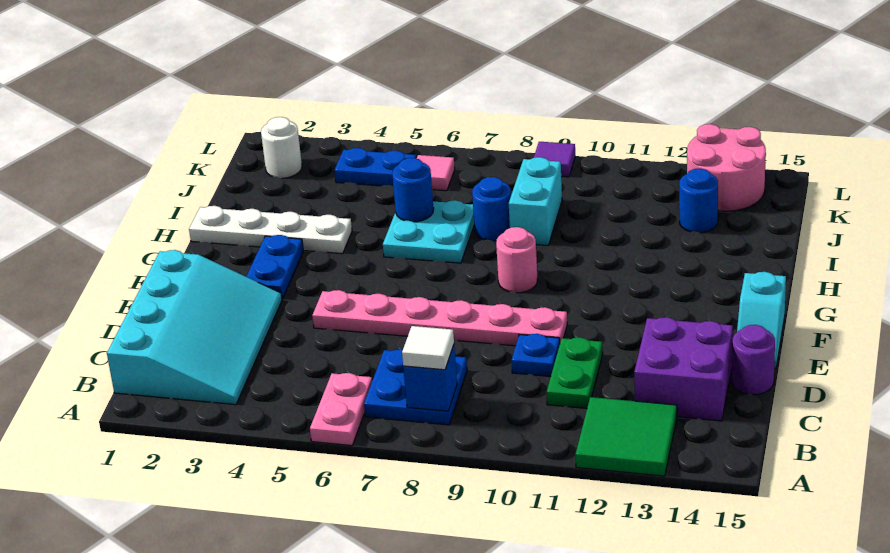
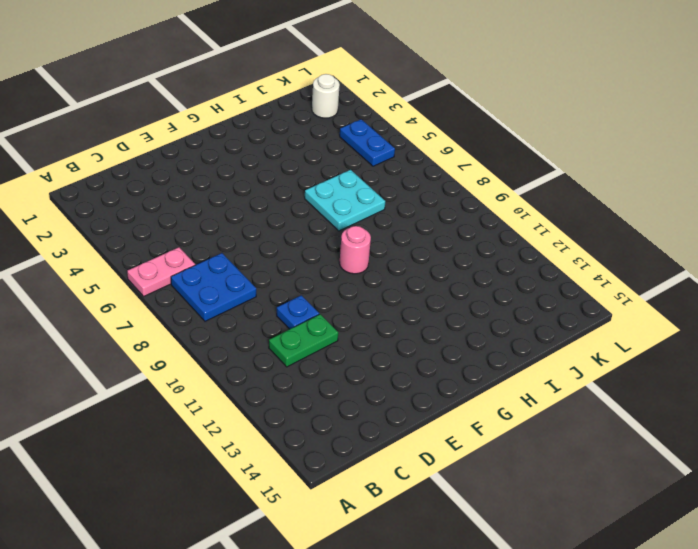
none -> green 2x2 tile [575,397,677,476]
none -> cyan 3x4 slope [107,250,282,405]
none -> purple 2x2 brick [634,317,733,421]

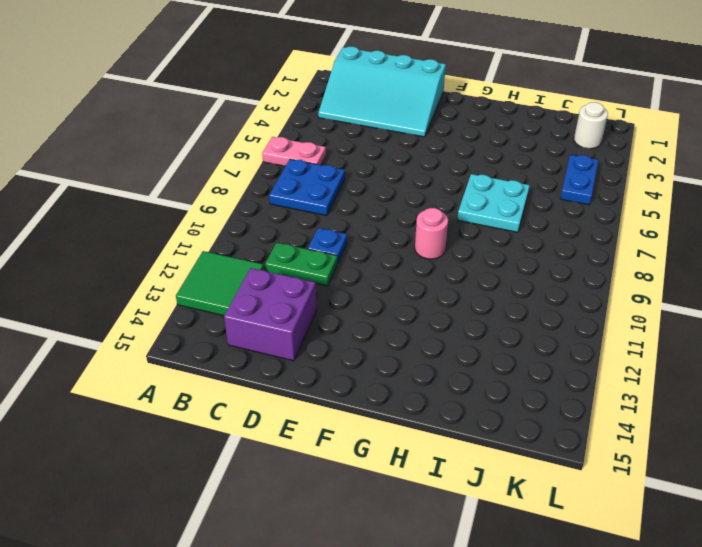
none -> purple 1x1 round brick [732,325,775,395]
none -> pink 1x6 plate [312,290,567,346]
none -> cyan 1x2 slope [737,272,786,369]

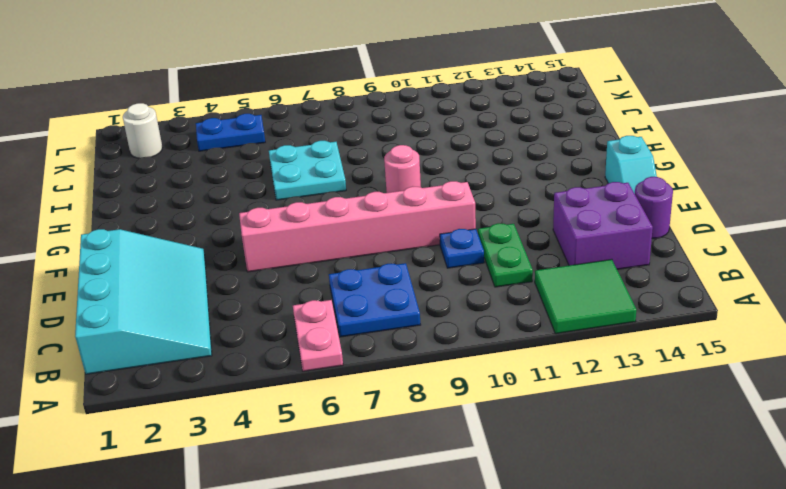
pink 1x6 brick [239,181,476,272] -> pink 1x6 plate [312,290,567,346]
none -> blue 1x2 plate [246,235,303,299]
none -> white 1x4 plate [189,206,352,254]
none -> blue 1x1 round brick [472,177,511,241]

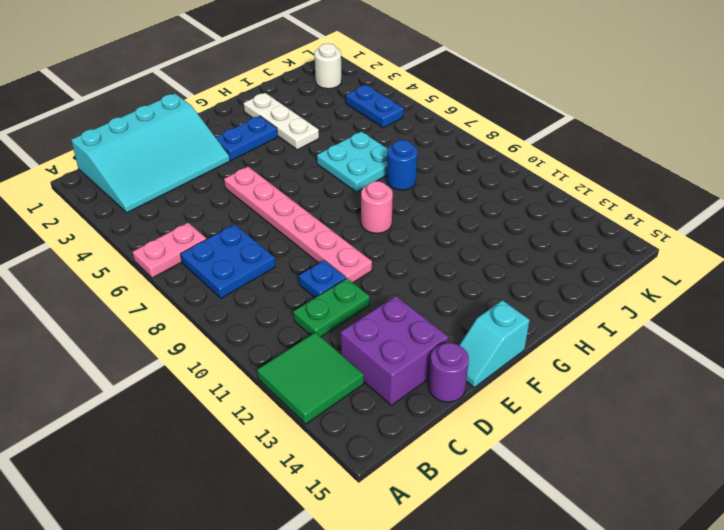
white 1x3 plate [244,93,319,150] -> white 1x4 plate [189,206,352,254]
none -> cyan 1x2 brick [509,157,562,246]
none -> blue 1x1 round brick [679,168,718,233]
none -> pink 1x1 tile [417,155,455,191]

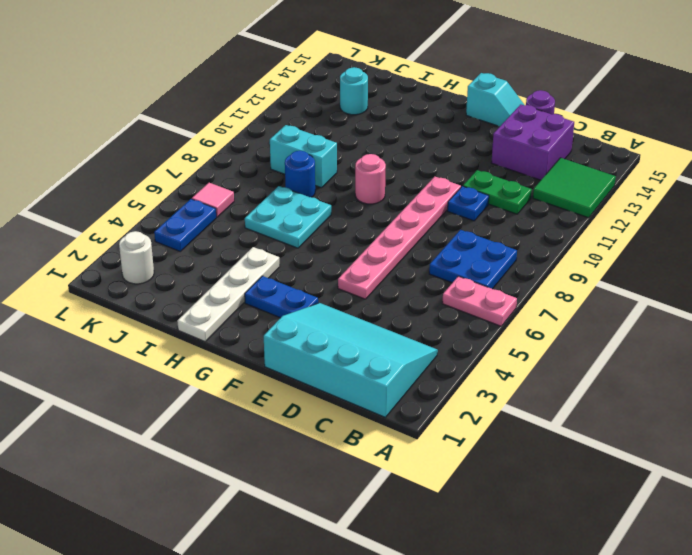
cyan 1x1 round brick [340,67,368,115] -> blue 1x1 round brick [679,168,718,233]
none -> pink 2x2 round brick [687,124,766,211]
none -> purple 1x1 tile [534,142,575,177]
none -> blue 1x1 brick [403,345,457,411]

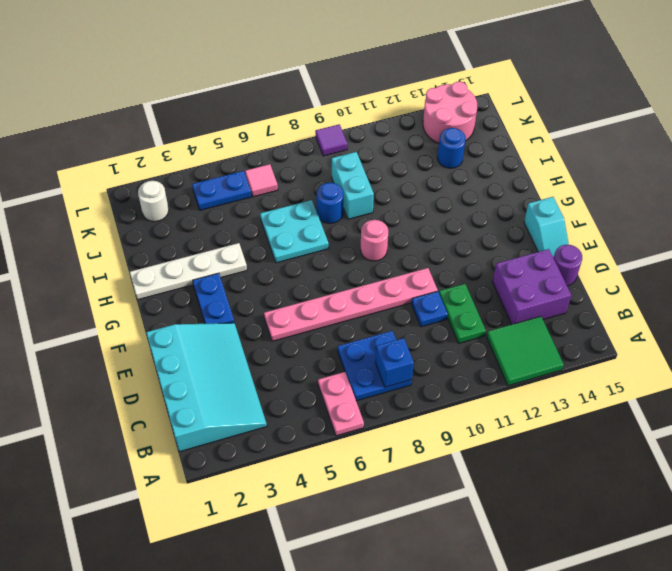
none -> blue 1x1 round brick [392,158,434,222]
none -> white 1x1 tile [402,326,454,370]

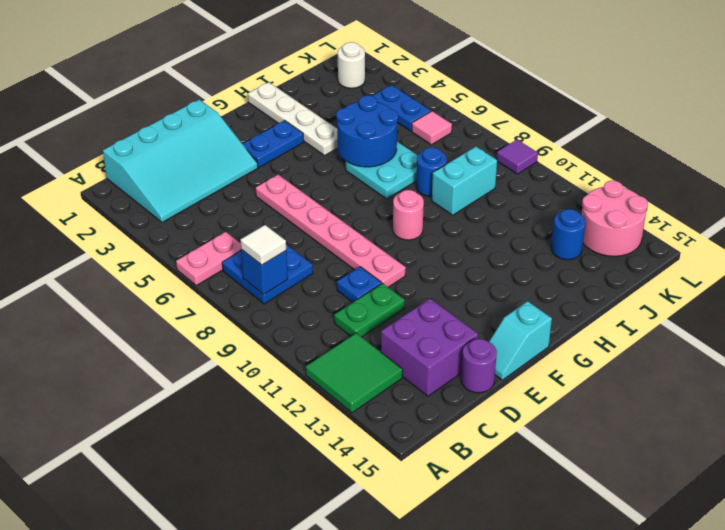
blue 2x2 round brick [336,96,398,167] -> blue 1x1 round brick [392,158,434,222]

